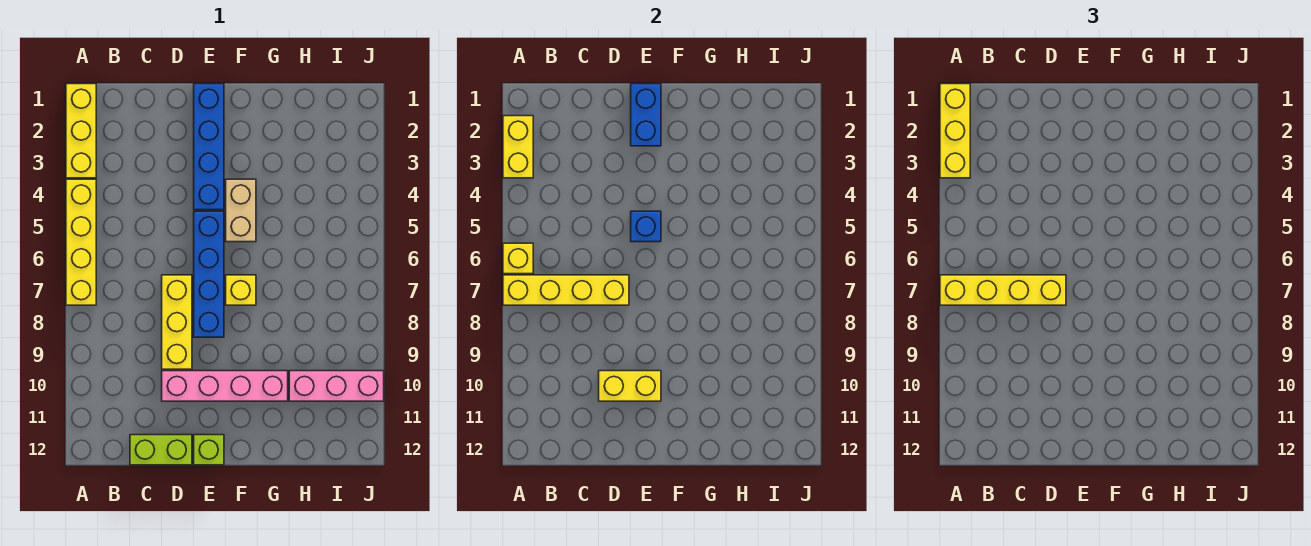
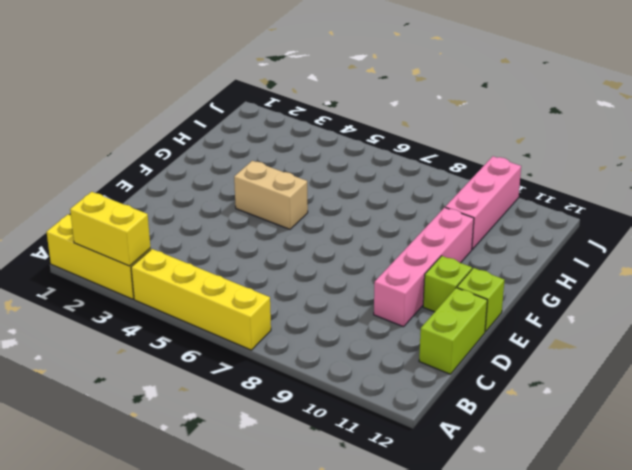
lime 1x1 brick [423,256,472,312] -> none
none -> yellow 1x3 brick [162,275,192,369]
none -> blue 1x4 brick [194,84,224,210]
none -> blue 1x4 brick [194,211,224,337]

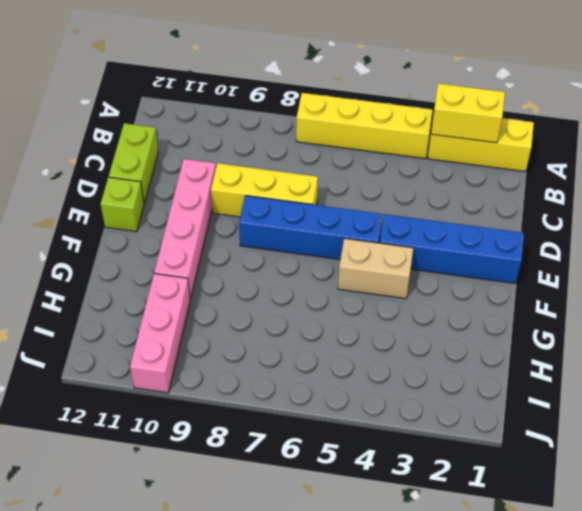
none -> yellow 1x1 brick [226,275,256,305]
none -> yellow 1x1 brick [503,243,533,274]
none -> yellow 1x4 brick [503,275,629,305]

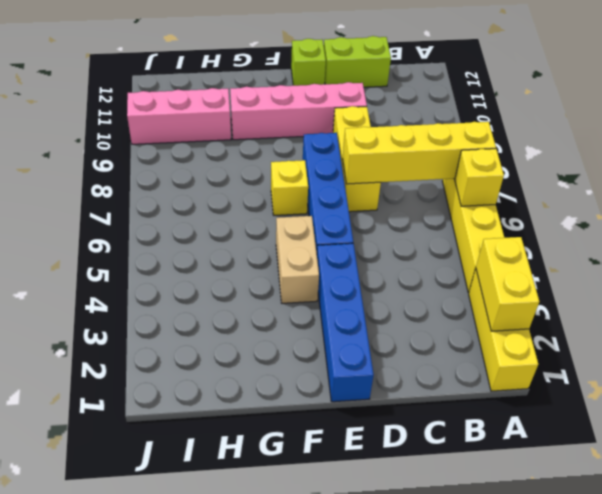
none -> yellow 1x2 brick [599,371,661,401]
none -> blue 1x2 brick [631,84,661,146]
none -> blue 1x1 brick [631,211,661,242]

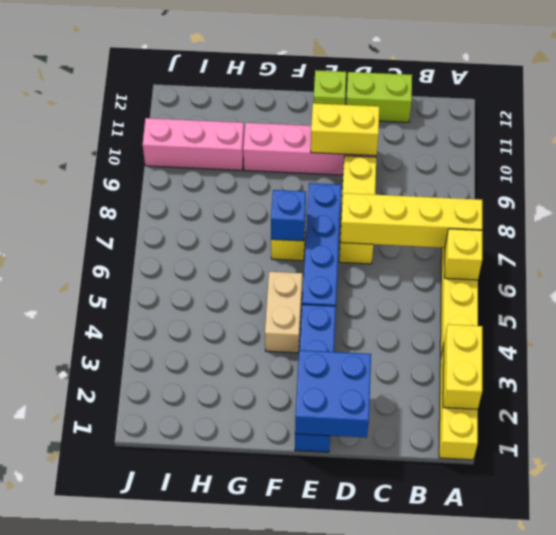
blue 2x2 brick [295,350,371,438] -> blue 1x2 brick [631,84,661,146]
blue 1x1 brick [271,190,306,241] -> blue 1x1 brick moved to [631,211,661,242]
none -> yellow 1x3 brick [940,84,970,178]
none -> yellow 1x4 brick [940,275,1066,305]

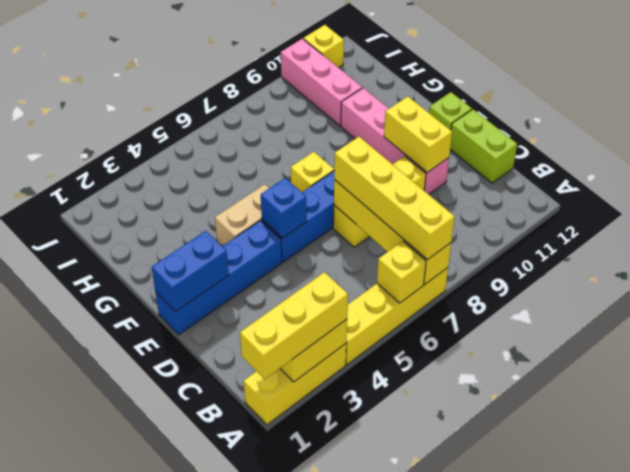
yellow 1x1 brick [304,25,344,68] -> none

